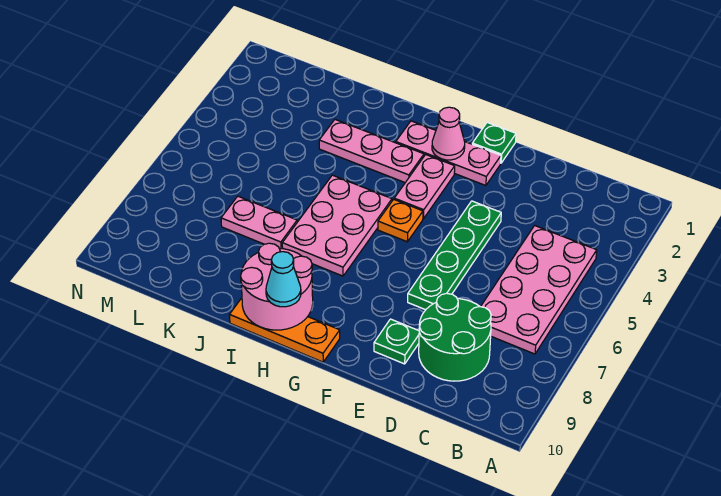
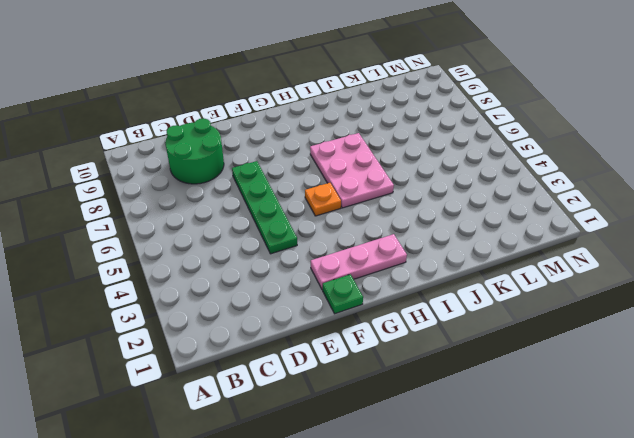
none -> pink 2x4 plate [481,226,597,354]
none -> green 1x1 plate [374,319,419,364]
none -> pink 1x2 plate [394,155,455,219]

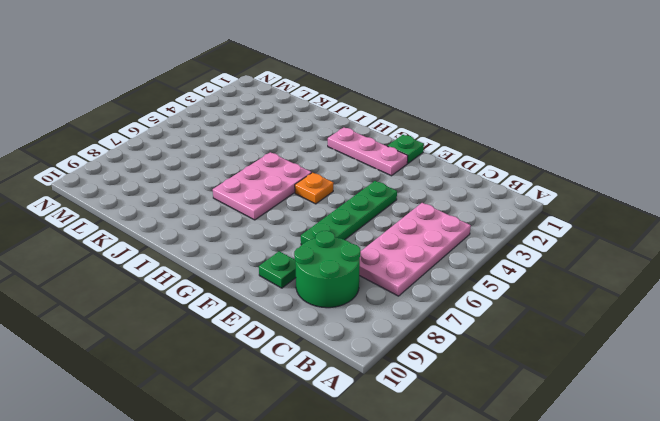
none -> pink 1x2 plate [394,155,455,219]
none -> orange 1x3 plate [230,298,340,362]
none -> pink 1x3 plate [319,120,424,182]

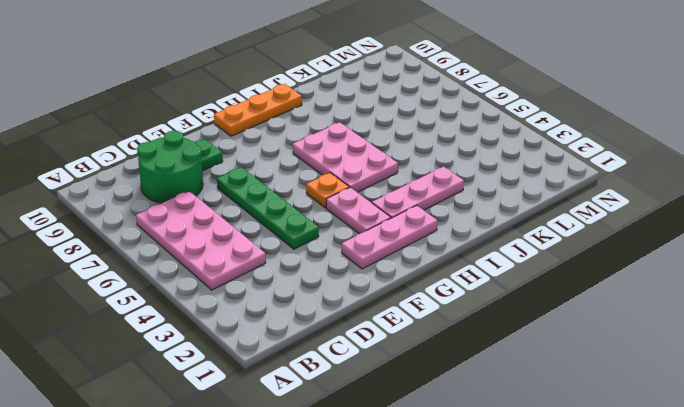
none -> green 1x1 plate [472,123,516,163]
none -> pink 1x2 plate [221,196,297,249]
none -> pink 1x1 cone [432,107,465,160]

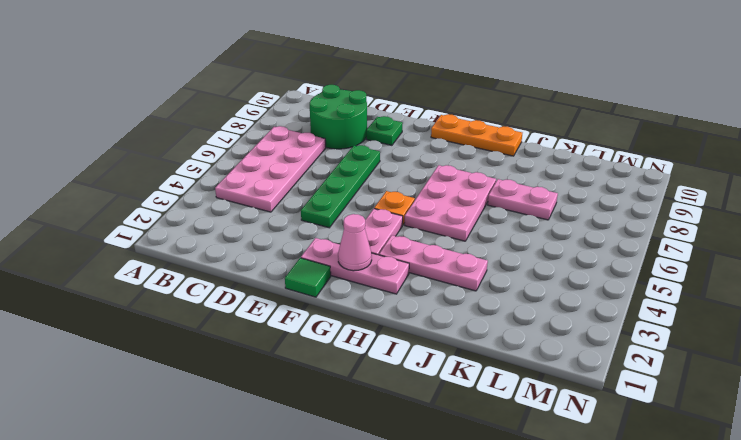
green 1x1 tile [285,258,331,297] -> green 1x1 plate [472,123,516,163]
none -> pink 2x2 round brick [241,243,313,330]
none -> cyan 1x1 cone [266,252,301,307]

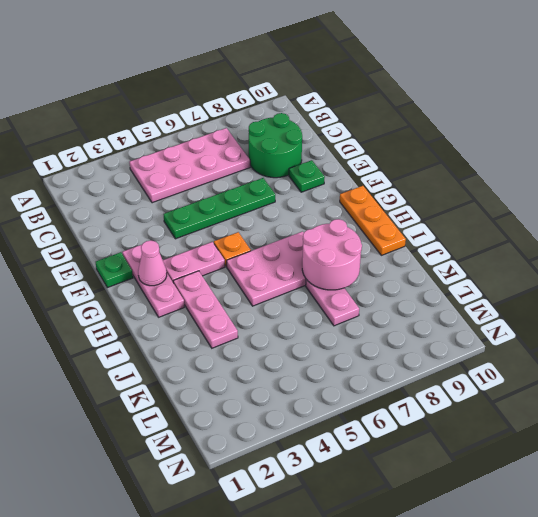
pink 2x2 round brick [302,219,362,290] -> pink 2x2 round brick moved to [241,243,313,330]
none -> cyan 1x1 cone [266,252,301,307]

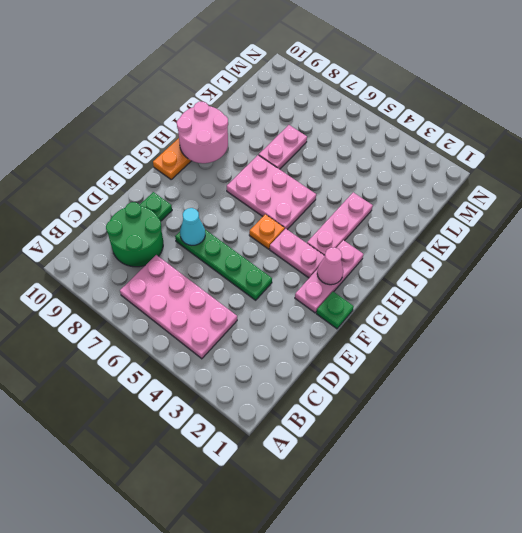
cyan 1x1 cone [180,208,205,245] -> cyan 1x1 cone moved to [266,252,301,307]

